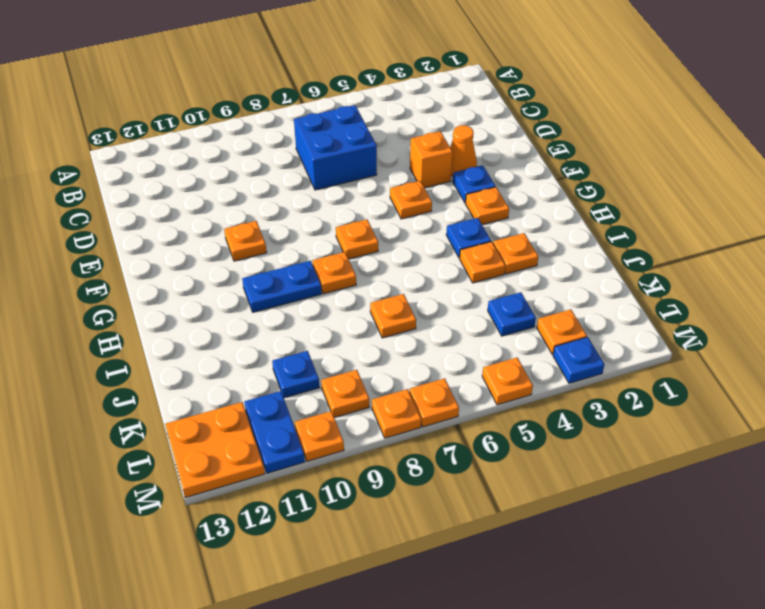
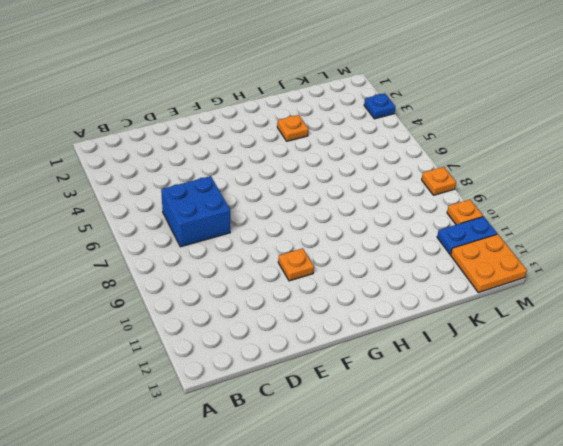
none -> orange 1x1 cone [450,125,477,176]
none -> orange 1x1 brick [410,131,453,188]
none -> blue 1x1 plate [453,165,495,203]

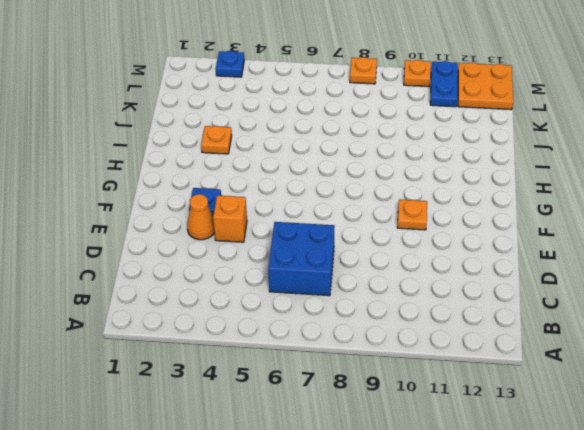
none -> orange 1x1 plate [390,181,432,219]
none -> orange 1x1 plate [465,187,509,225]
none -> orange 1x1 plate [336,219,378,259]

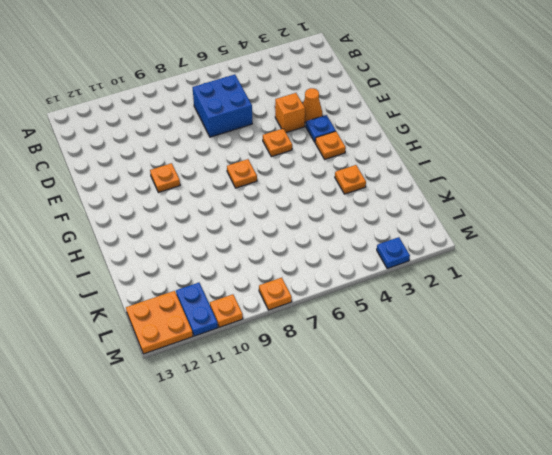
none -> blue 1x1 plate [446,218,491,258]
none -> orange 1x1 plate [312,252,356,294]
none -> blue 1x2 plate [242,261,322,312]

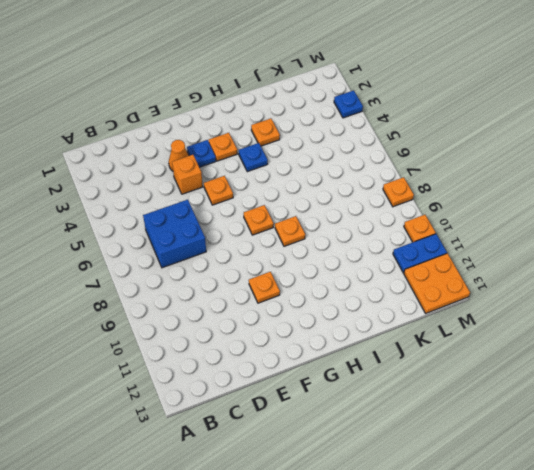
none -> blue 1x2 plate [242,261,322,312]
none -> orange 1x1 plate [460,242,505,283]
none -> orange 1x1 plate [370,294,416,338]

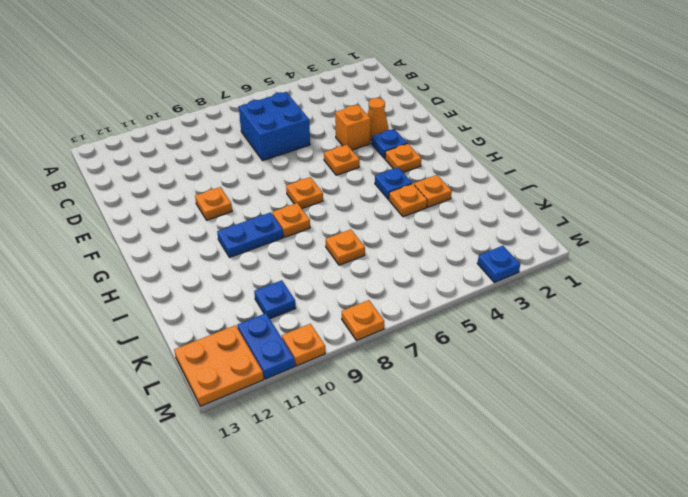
none -> blue 1x1 plate [488,292,536,336]
none -> orange 1x1 plate [537,309,587,354]
none -> orange 1x1 plate [321,370,369,418]

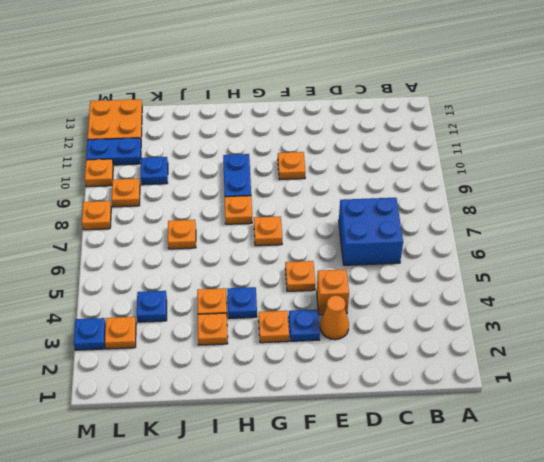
none -> orange 1x1 plate [482,358,533,405]
none -> orange 1x1 plate [409,378,459,427]

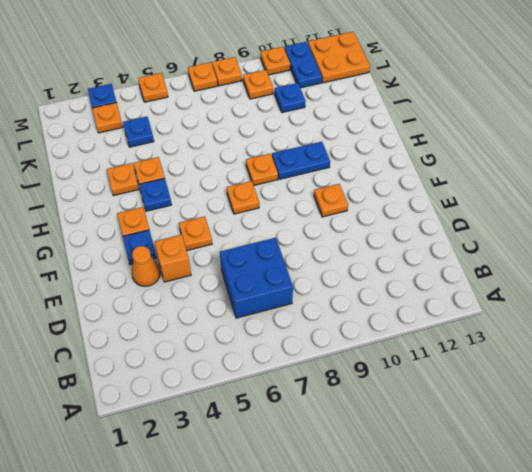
none -> orange 1x1 plate [370,294,416,338]

